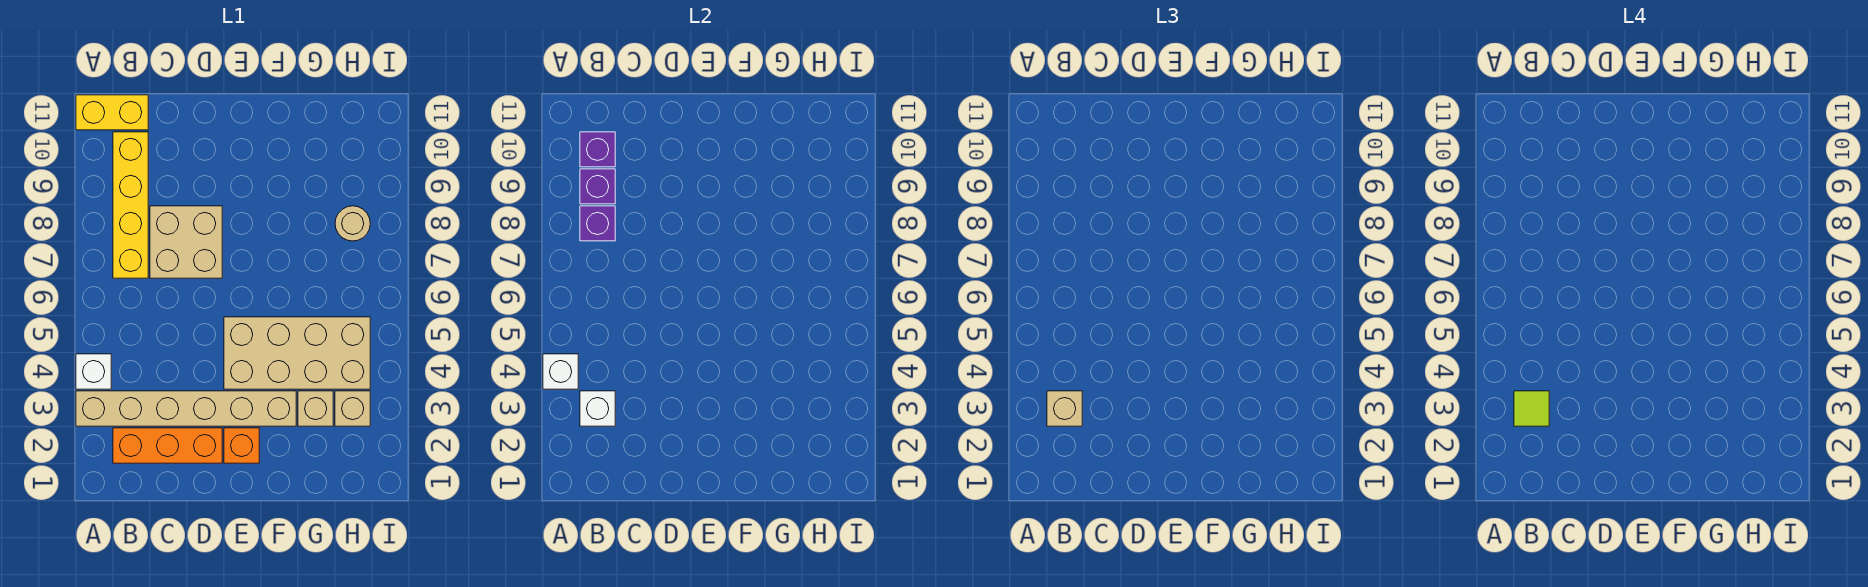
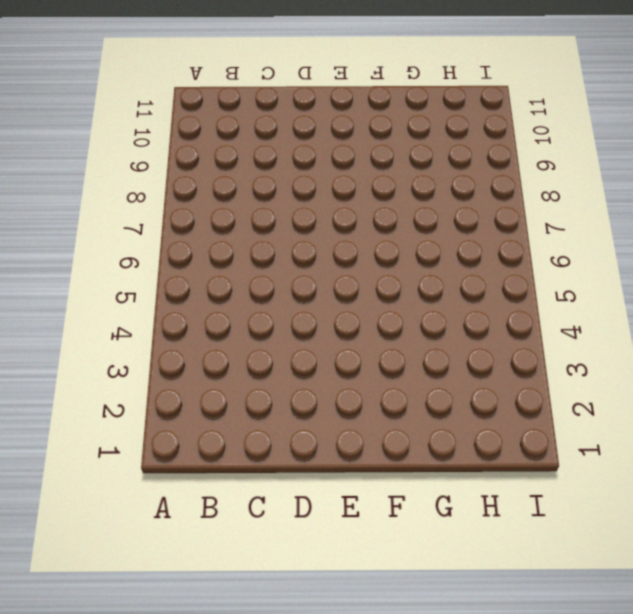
none -> tan 1x6 brick [76,391,296,426]
none -> white 1x1 brick [76,354,111,389]
none -> yellow 1x2 brick [76,95,148,130]

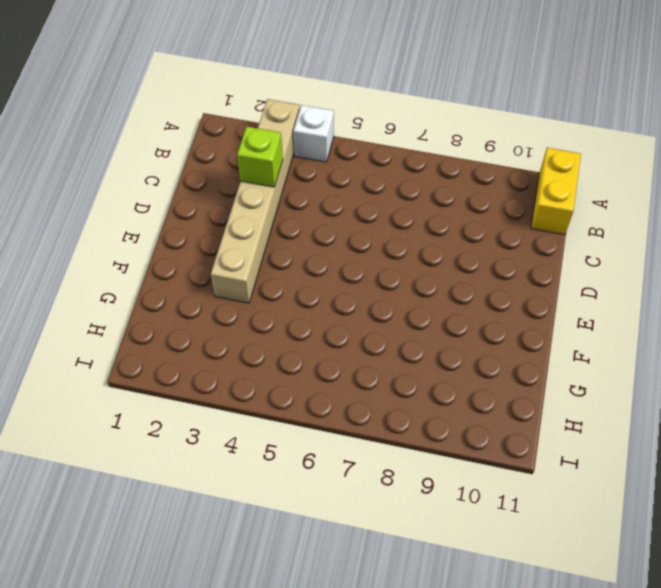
lime 1x1 brick [237,127,283,187] -> none
none -> orange 1x3 brick [113,428,222,463]
none -> yellow 1x4 brick [113,132,148,278]
none -> tan 2x2 brick [150,206,222,278]

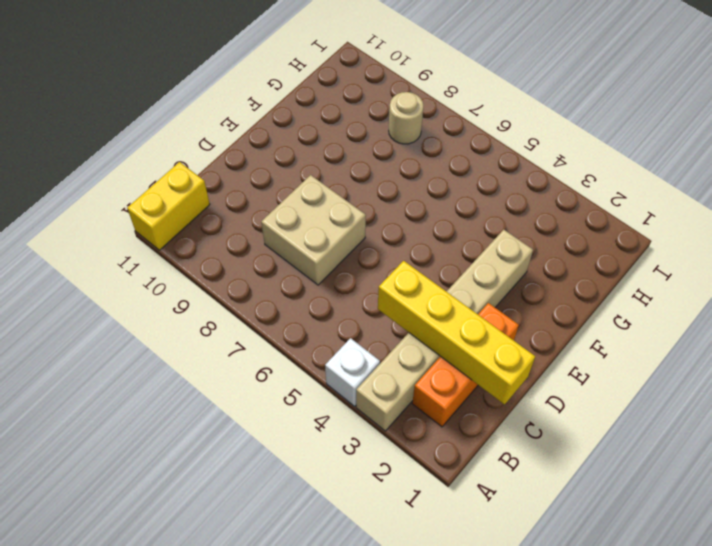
yellow 1x4 brick [378,261,535,405] -> yellow 1x4 brick moved to [113,132,148,278]
none -> orange 1x1 brick [224,428,259,463]
none -> tan 2x4 brick [224,317,370,389]
none -> tan 1x1 brick [298,391,333,426]

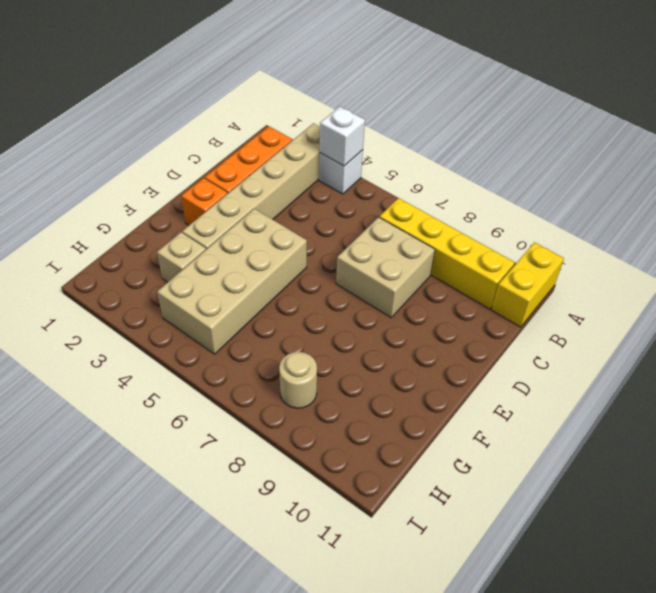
none -> tan 1x1 brick [335,391,370,426]
none -> white 1x1 brick [580,391,615,426]
none -> purple 1x1 brick [580,206,615,241]

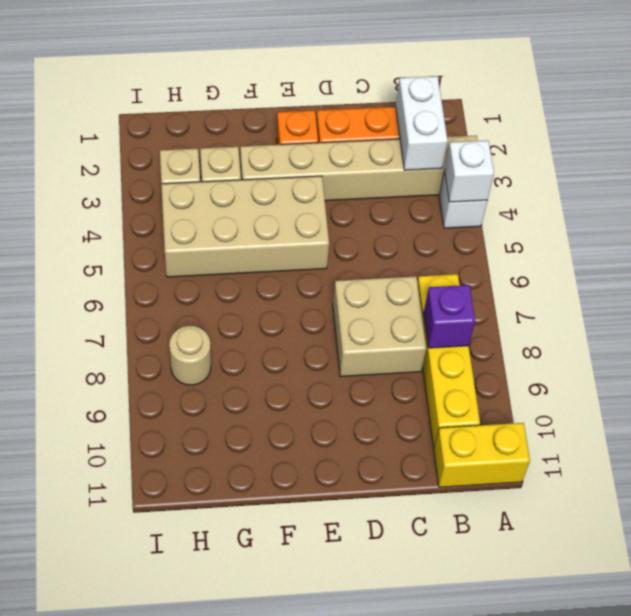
white 1x2 brick [396,76,448,170] -> white 1x1 brick [580,391,615,426]
none -> purple 1x1 brick [580,169,615,204]
none -> purple 1x1 brick [580,132,615,167]
none -> tan 1x1 brick [1047,391,1082,426]

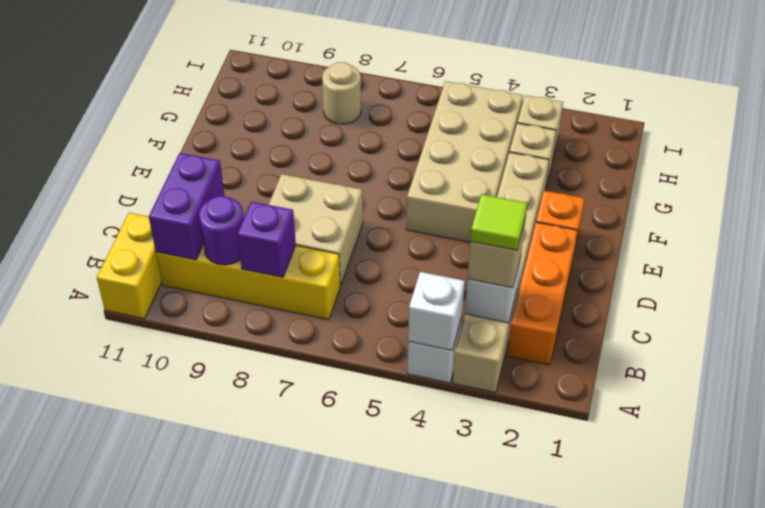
purple 1x1 round brick [199,196,244,265] -> purple 1x1 brick [580,169,615,204]
purple 1x2 brick [149,153,224,260] -> purple 1x1 brick [580,132,615,167]

